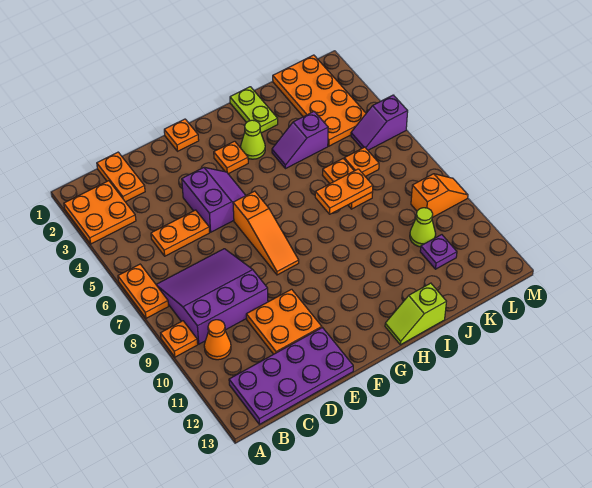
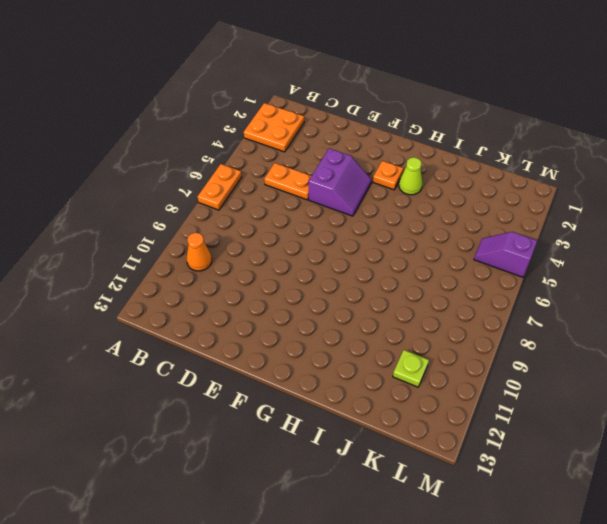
lime 1x1 plate [393,350,429,387] -> purple 1x1 plate [420,235,457,269]
none -> orange 1x1 plate [161,321,198,357]
none -> purple 3x3 slope [156,249,268,344]
none -> purple 2x4 plate [229,328,353,424]

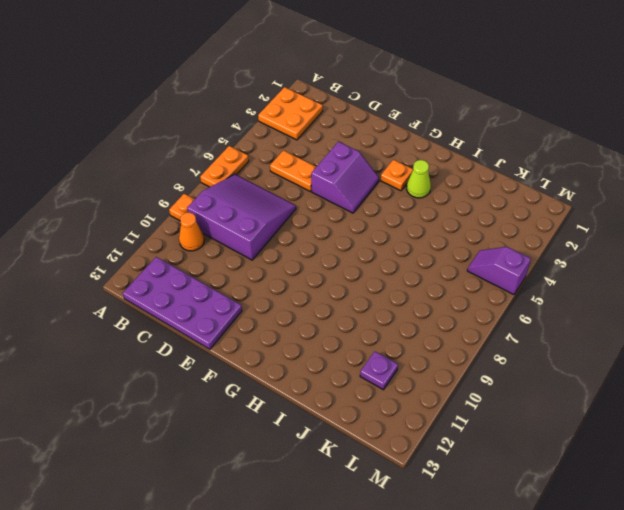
none -> orange 1x2 plate [97,152,145,202]
none -> orange 2x2 plate [246,289,322,354]
none -> orange 1x1 plate [164,119,199,151]

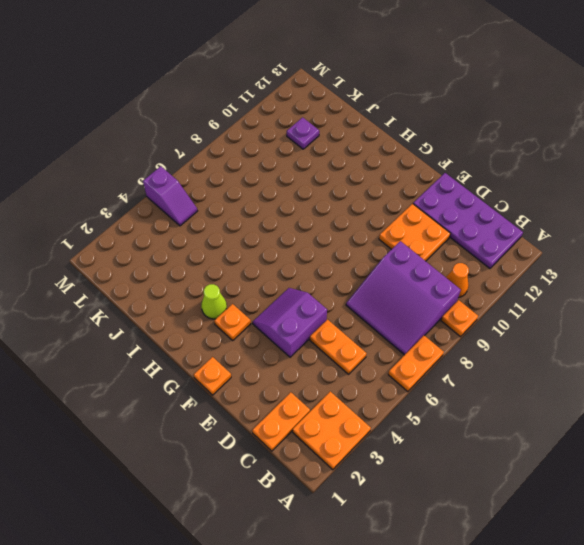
none -> orange 1x3 slope [233,191,299,275]
none -> lime 1x2 slope [385,283,446,345]
none -> lime 1x2 plate [230,87,278,133]

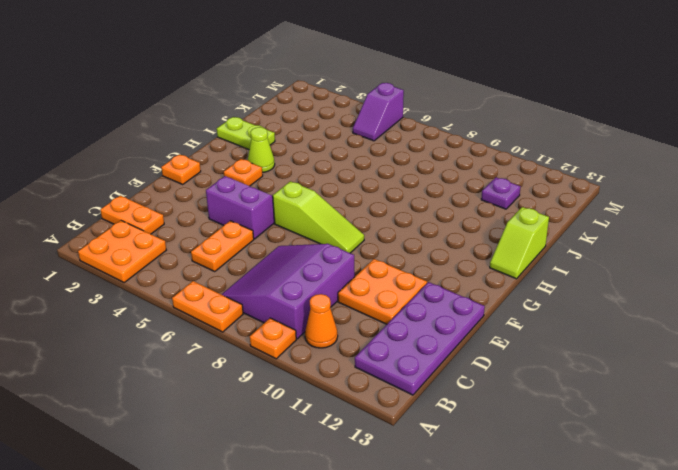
lime 1x3 slope [273,181,364,253] -> orange 1x3 slope [233,191,299,275]
none -> purple 1x2 slope [272,111,328,169]
none -> orange 1x2 plate [323,159,373,209]
none -> orange 2x4 plate [273,55,366,146]

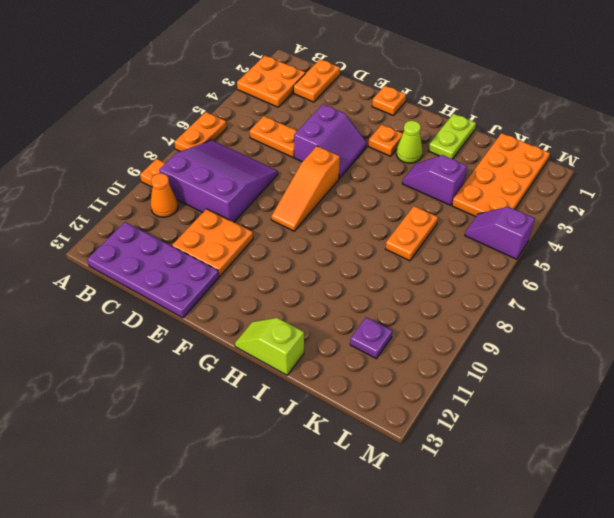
none -> orange 1x1 plate [344,147,379,177]
none -> lime 1x1 cone [410,208,436,247]
none -> orange 1x2 slope [411,174,468,218]

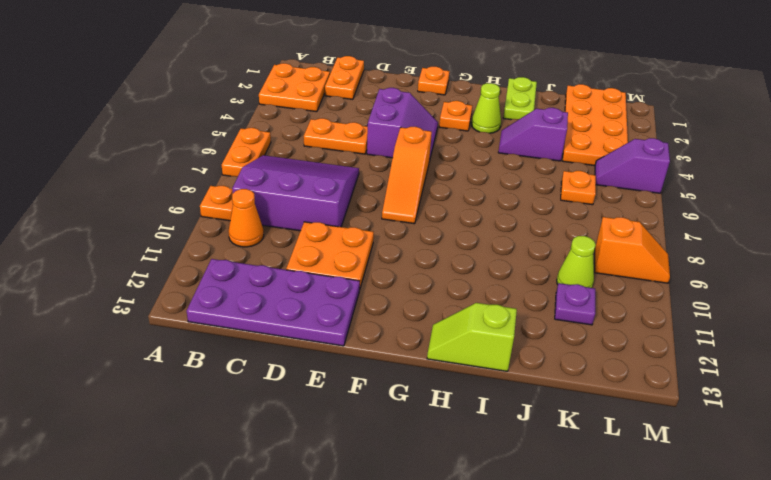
none -> orange 1x2 plate [323,159,373,209]
none -> orange 1x2 plate [315,169,373,214]

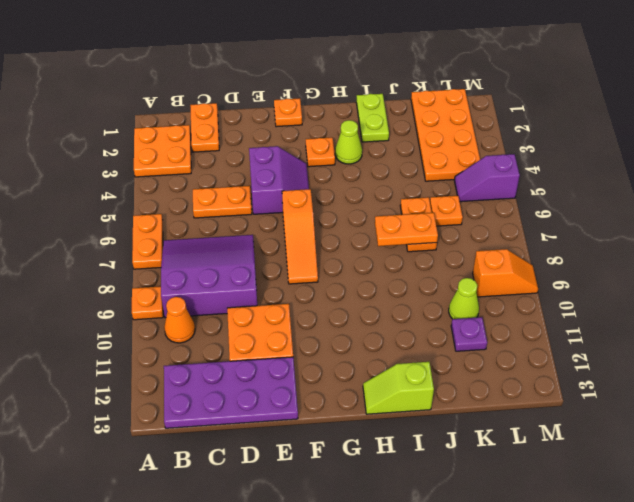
none -> purple 1x2 slope [272,111,328,169]

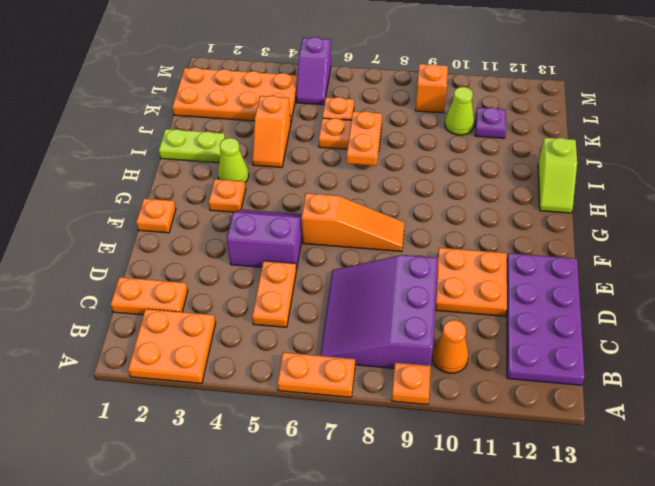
orange 1x2 slope [252,96,291,167] -> purple 1x2 slope [272,111,328,169]

